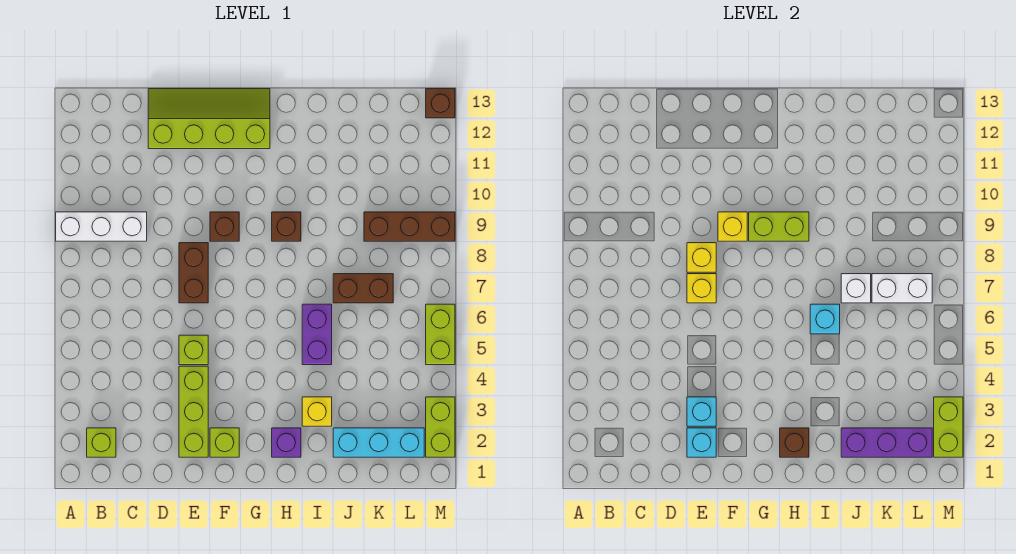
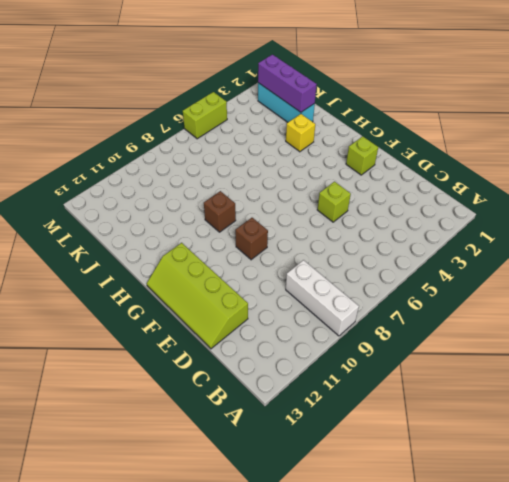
none -> lime 1x1 brick [87,428,116,457]
none -> lime 1x3 brick [179,366,208,457]
none -> brown 1x2 brick [179,243,208,303]
none -> purple 1x1 brick [272,428,301,457]

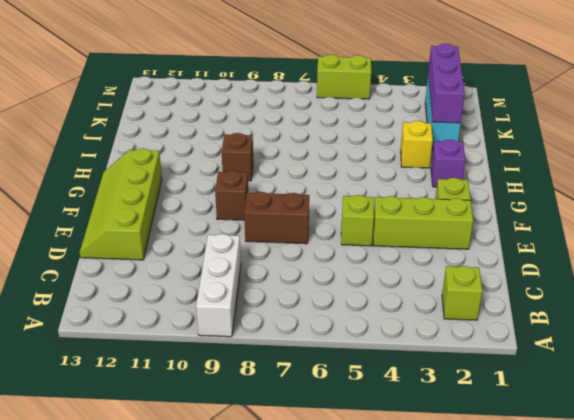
none -> purple 1x2 brick [302,304,332,365]
none -> brown 1x2 brick [333,274,393,303]
none -> brown 1x3 brick [364,212,455,241]
none -> lime 1x2 brick [426,397,455,457]

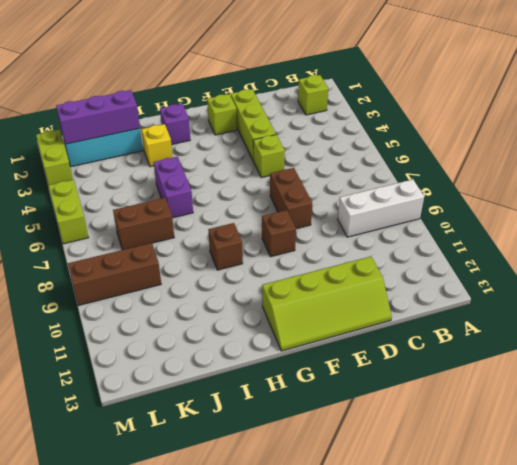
none -> brown 1x1 brick [426,89,455,118]
none -> cyan 1x1 brick [687,428,716,457]
none -> cyan 1x1 brick [687,397,716,426]
none -> yellow 1x1 brick [687,274,716,303]

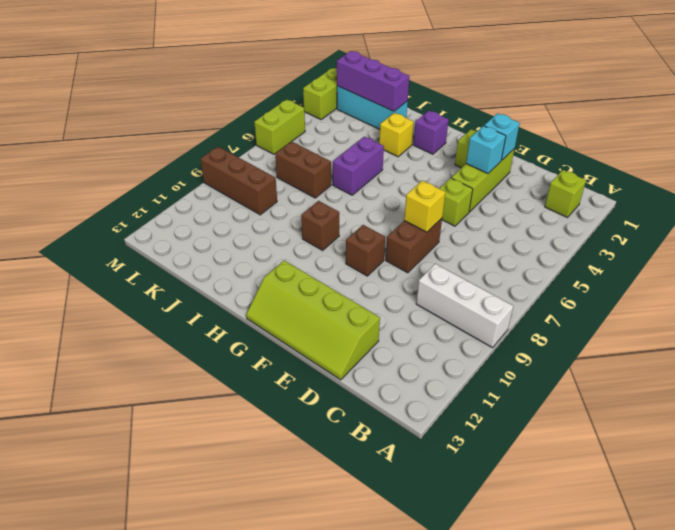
none -> brown 1x1 brick [426,89,455,118]
none -> yellow 1x1 brick [687,243,716,272]
none -> yellow 1x1 brick [718,212,747,241]
none -> lime 1x2 brick [749,212,809,241]

